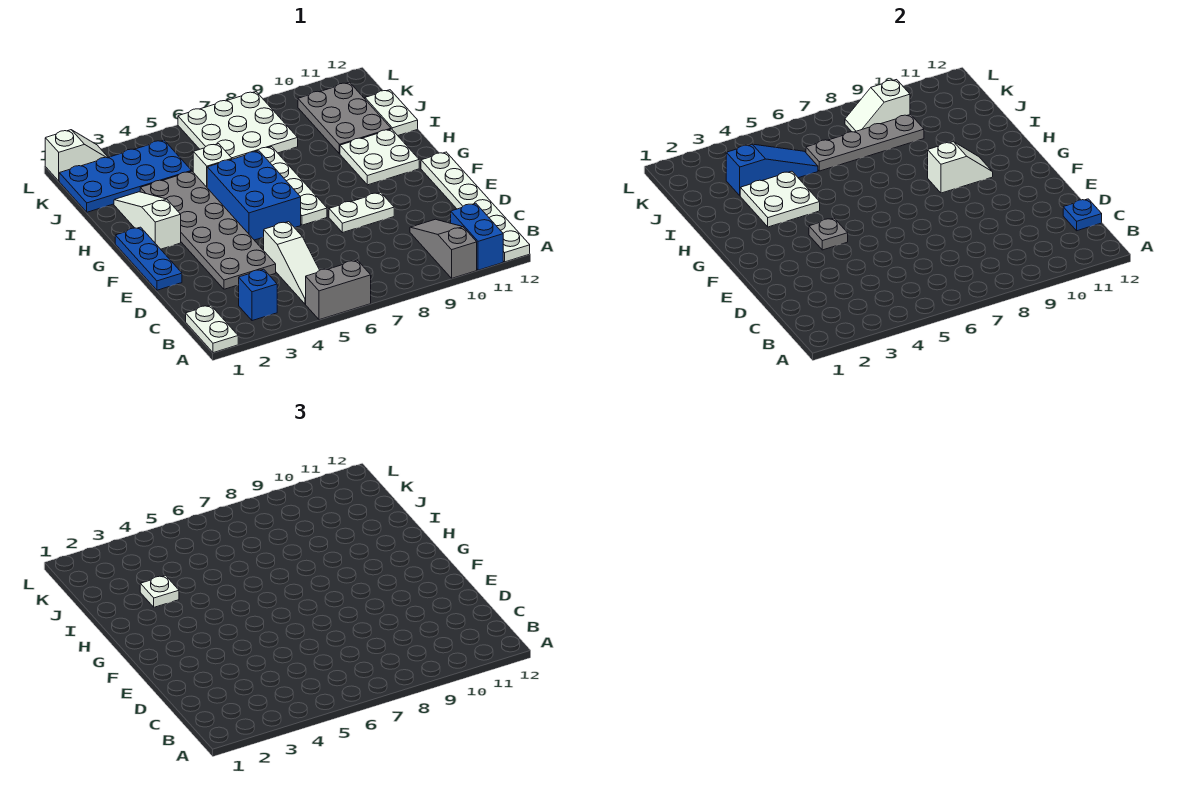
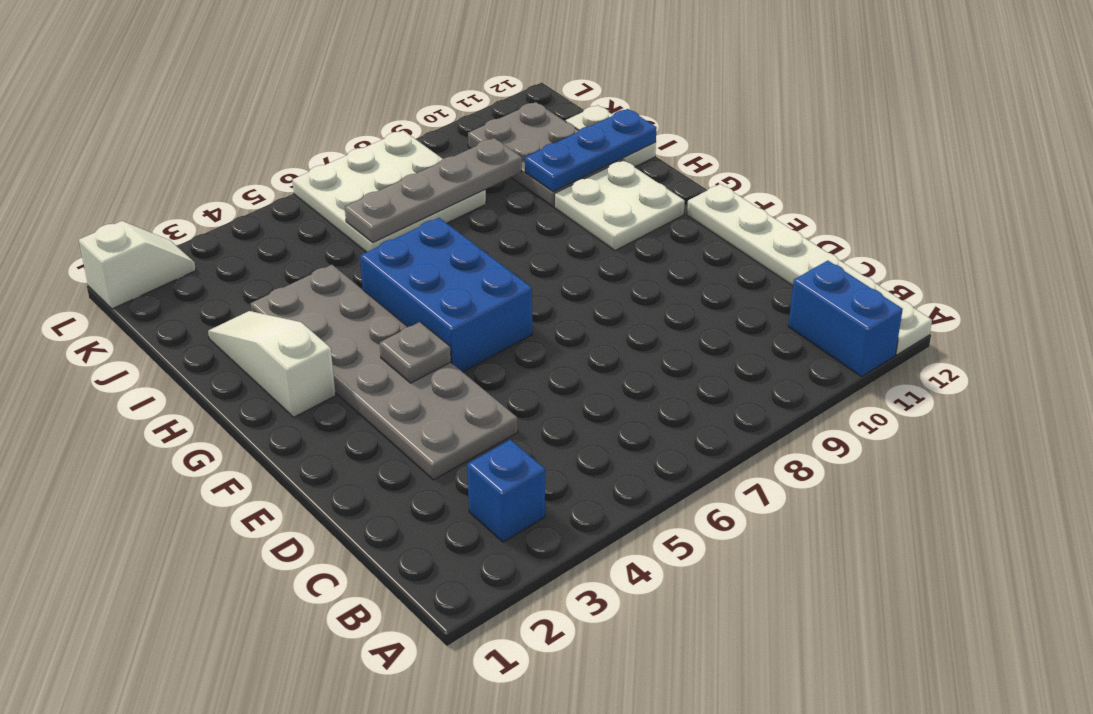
blue 1x3 plate [525,109,657,192] -> blue 1x3 plate turned to [115,227,182,290]
none -> white 1x2 plate [186,305,238,353]
none -> grey 1x2 brick [306,260,371,320]
none -> grey 1x3 slope [410,219,477,278]

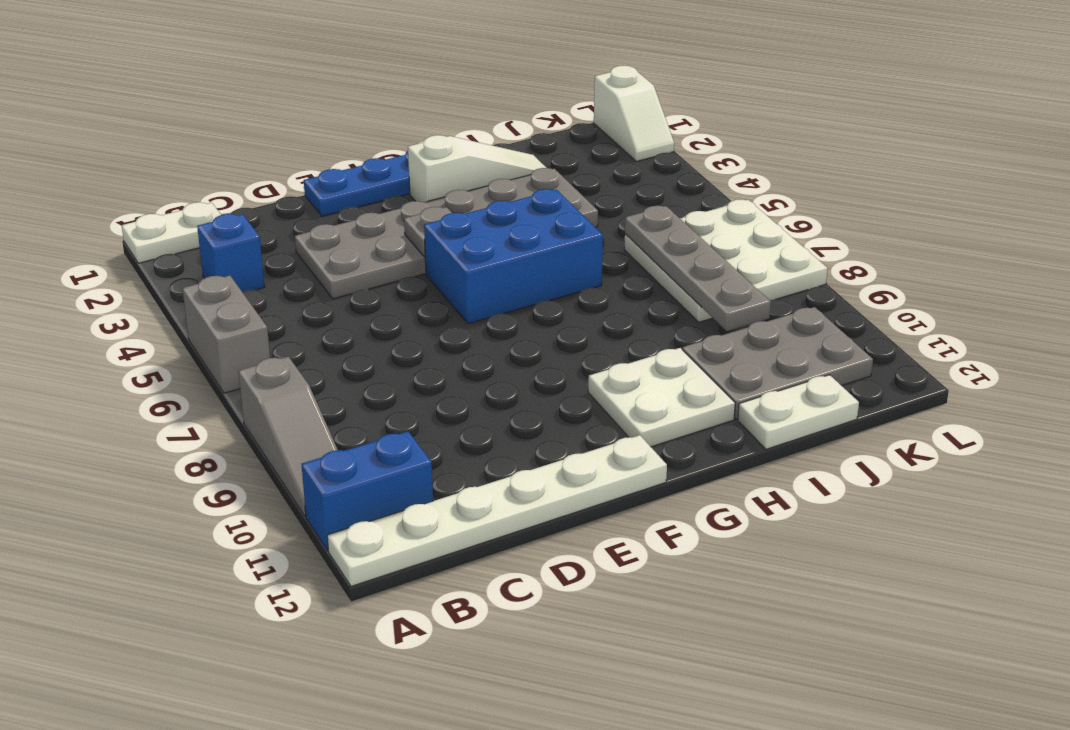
grey 1x3 slope [238,357,338,517] -> grey 1x3 slope turned to [410,219,477,278]
none -> white 1x3 slope [264,222,320,304]
none -> white 1x2 plate [329,192,394,233]
none -> white 1x4 plate [256,147,327,225]

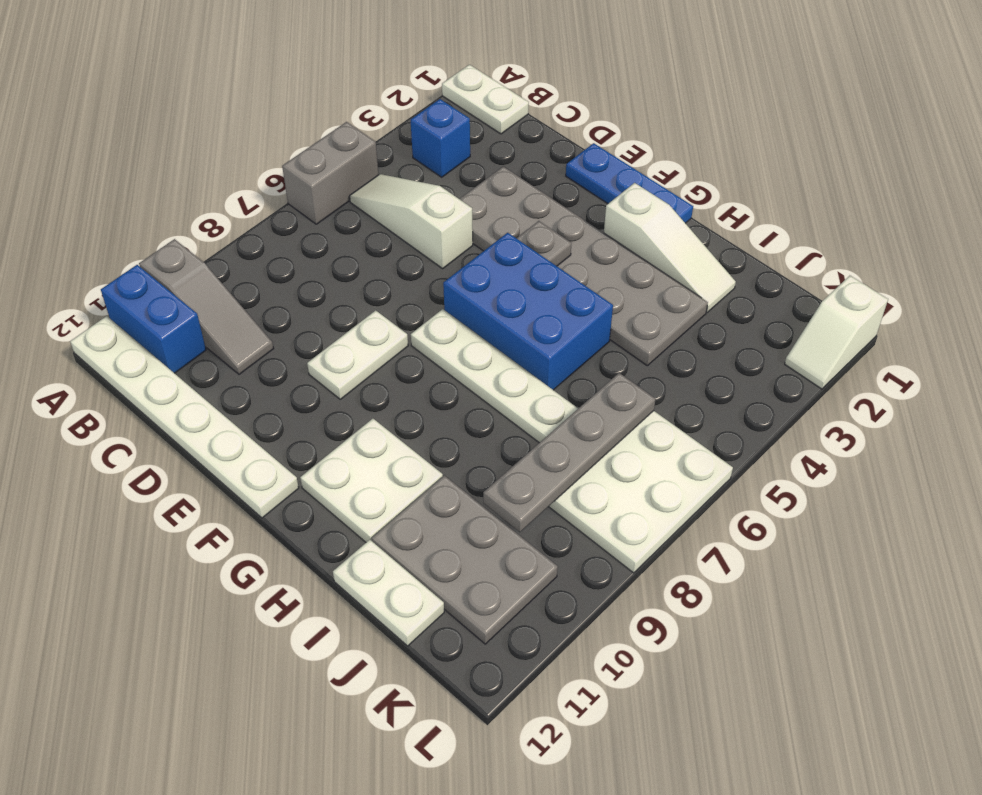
none -> white 1x1 brick [193,144,232,187]
none -> blue 2x4 plate [59,140,191,212]
none -> blue 1x1 plate [1063,199,1102,231]

